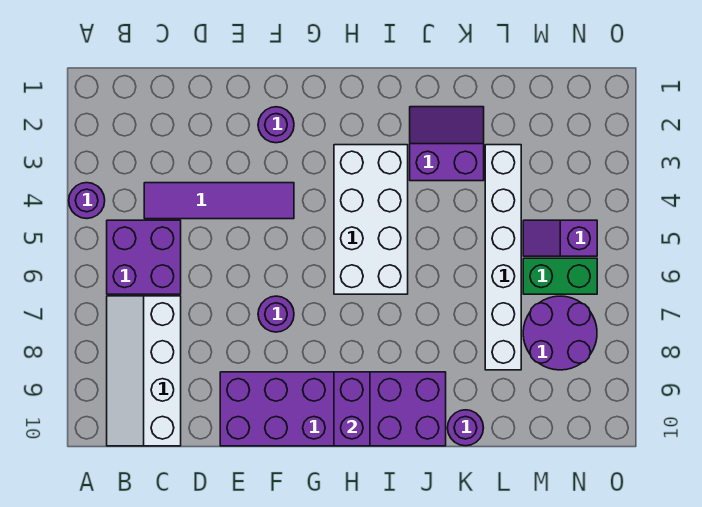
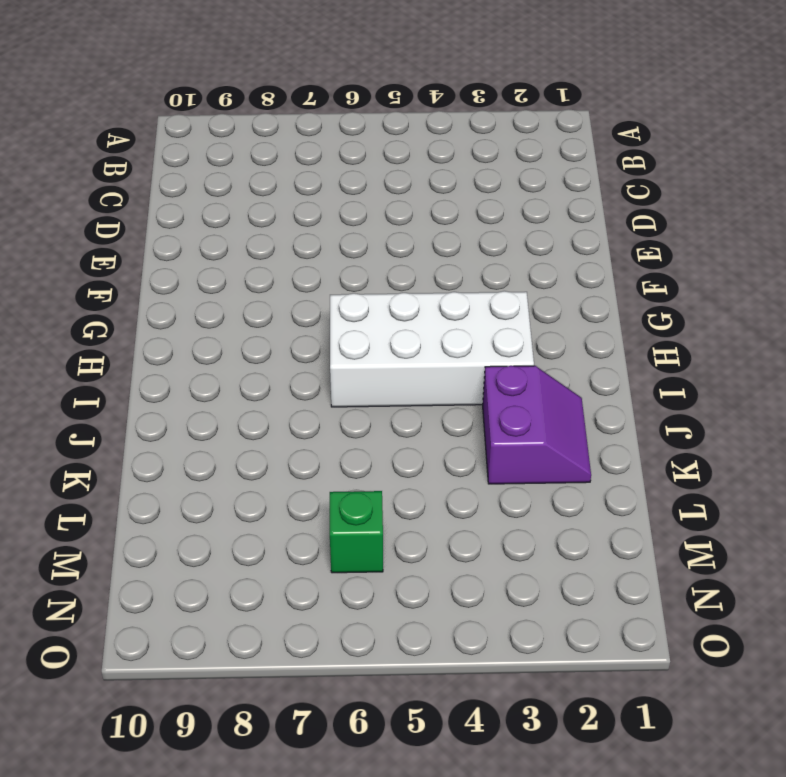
green 1x1 brick [330,491,383,573] -> green 1x2 brick [523,258,597,294]
none -> purple 1x1 round brick [69,183,105,219]
none -> purple 2x2 brick [107,220,181,294]
none -> white 2x4 slope [107,296,181,446]

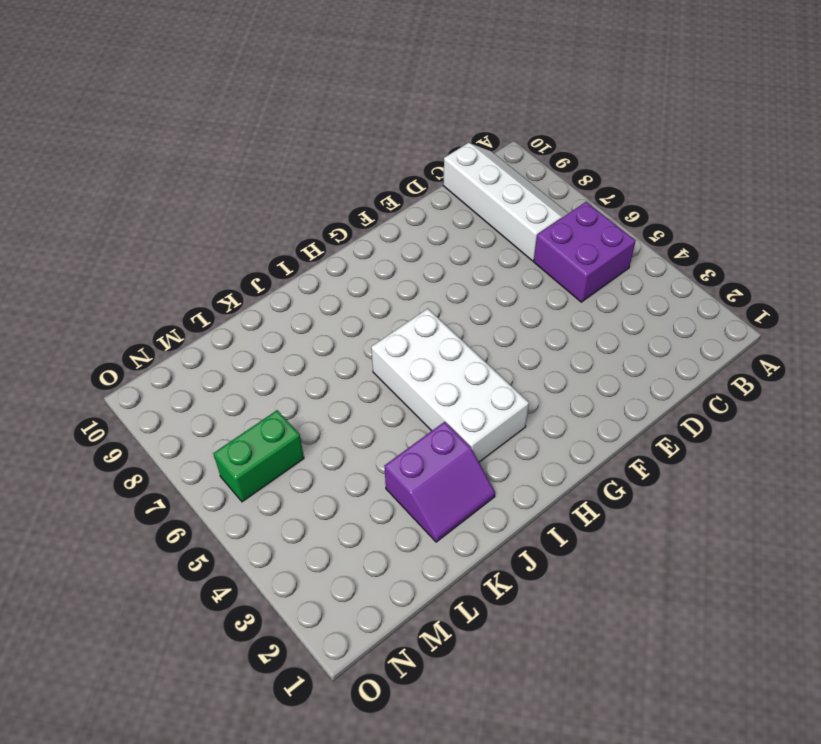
none -> purple 1x1 round brick [69,183,105,219]
none -> purple 1x4 tile [144,183,294,219]
none -> purple 2x6 brick [220,372,446,446]

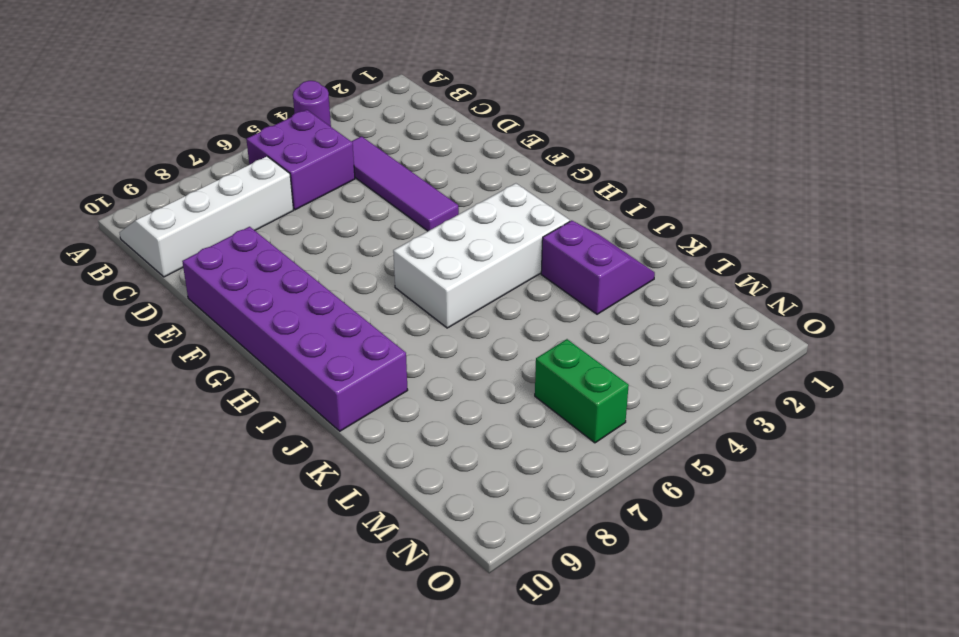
none -> purple 1x1 round brick [258,107,294,143]
none -> purple 1x1 round brick [258,296,294,332]
none -> purple 1x1 round brick [448,410,483,446]

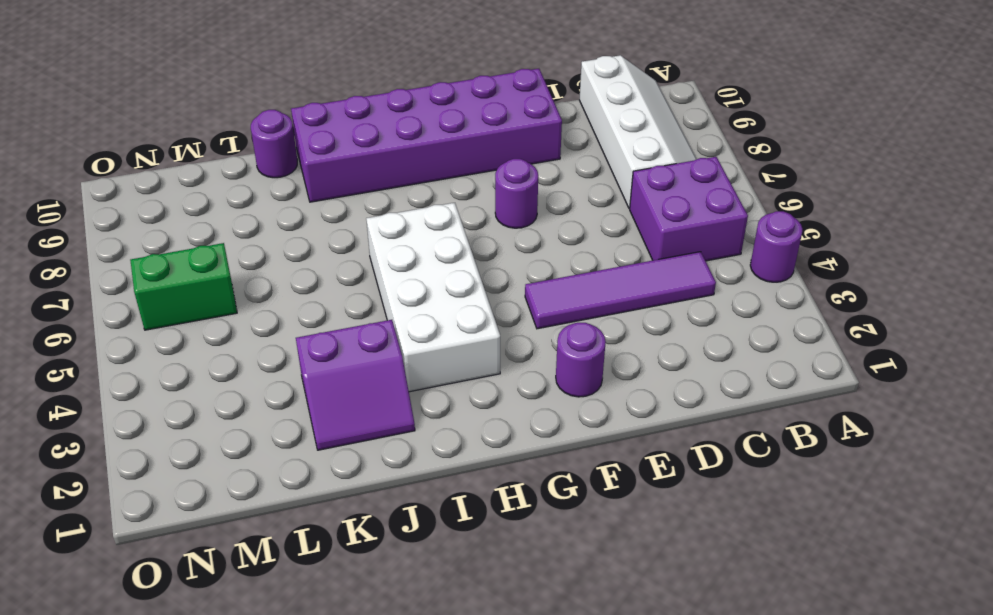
none -> white 1x6 brick [485,145,521,370]
none -> purple 1x2 slope [523,220,597,256]
none -> purple 2x2 round brick [523,296,597,370]

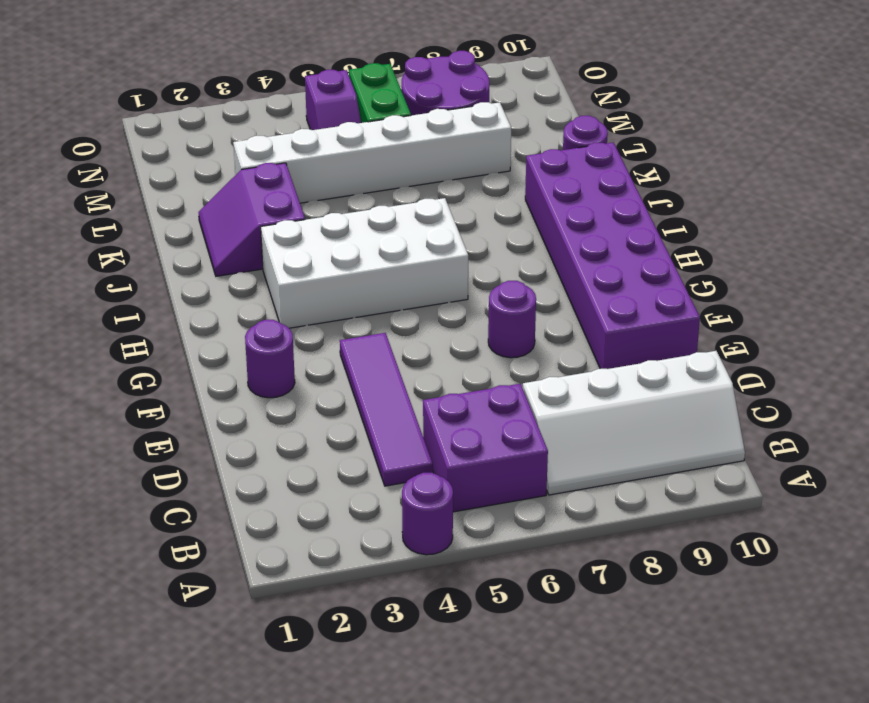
none -> purple 1x2 brick [334,372,370,446]

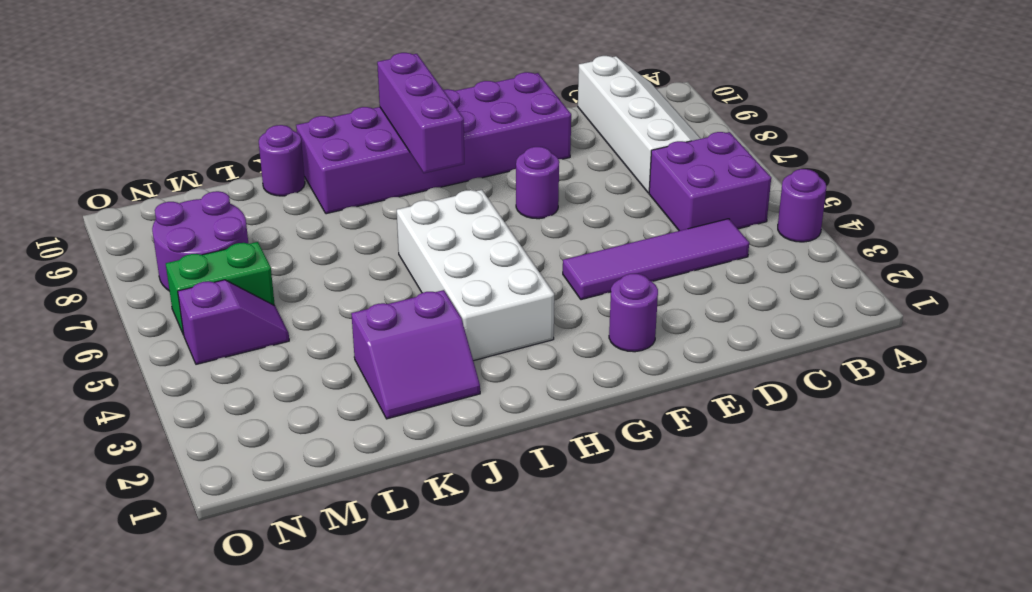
purple 1x3 brick [377,53,464,173] -> purple 1x2 brick [334,372,370,446]
none -> white 1x6 brick [485,145,521,370]

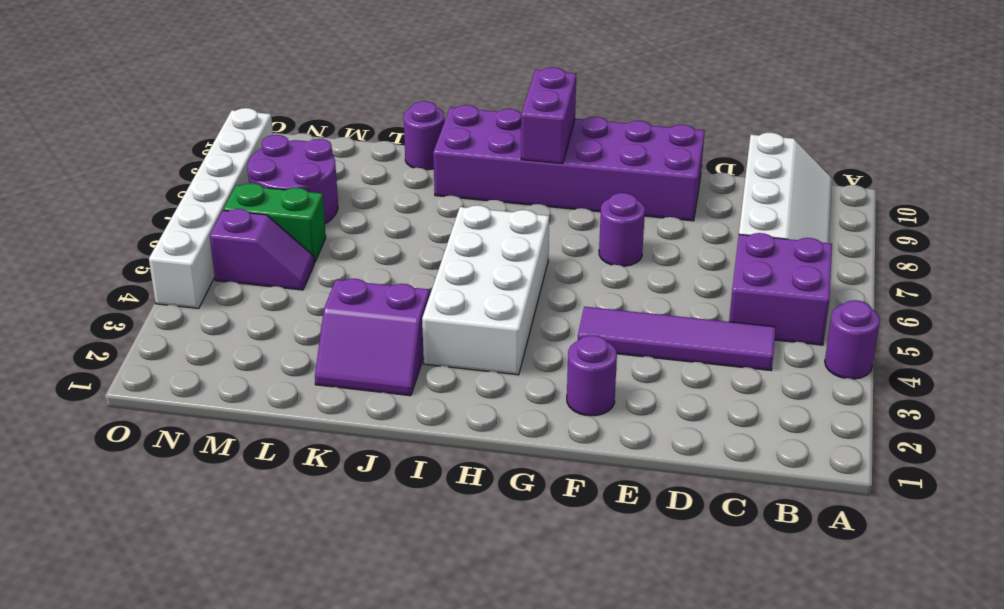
white 1x6 brick [149,108,273,308] -> white 1x6 brick moved to [485,145,521,370]

